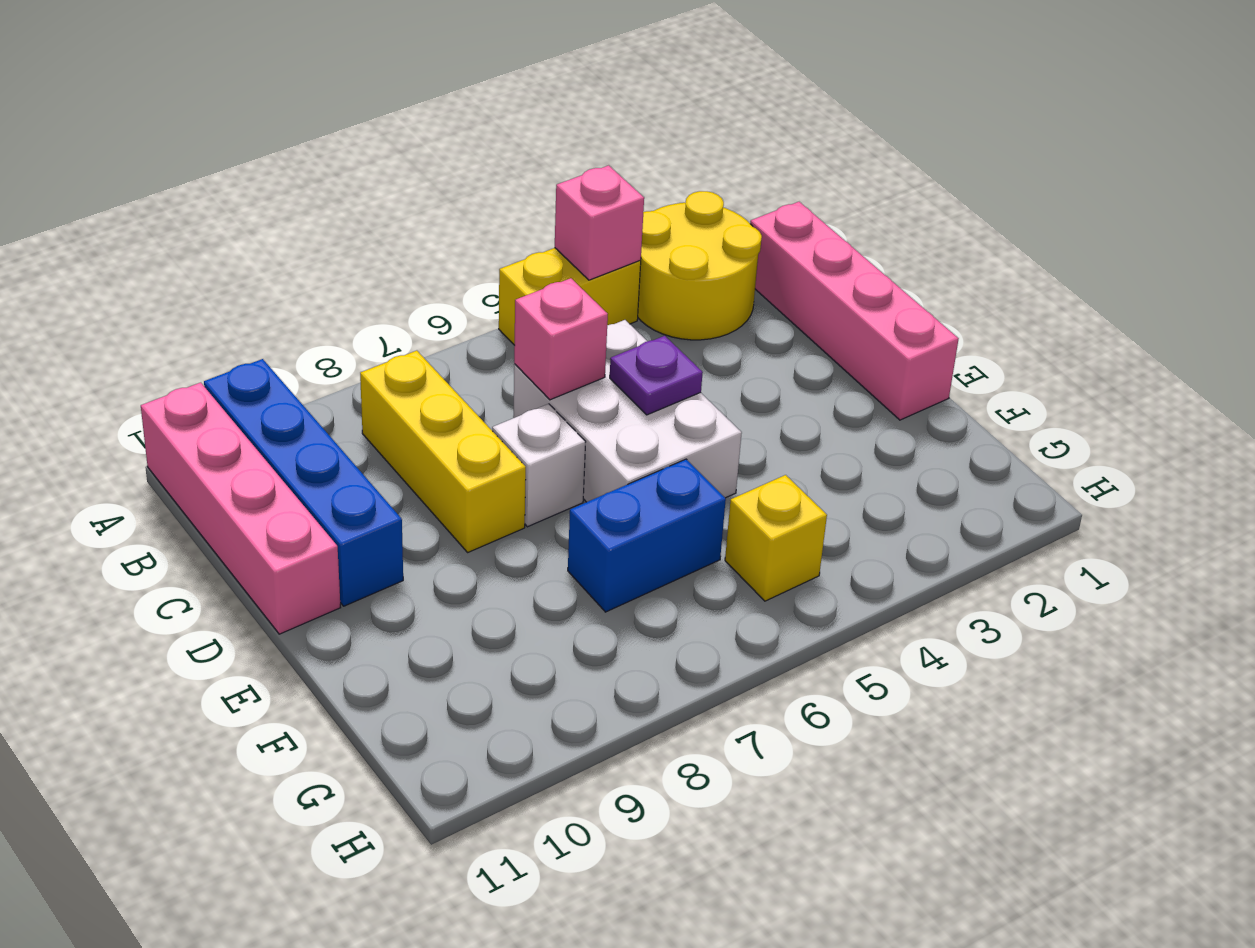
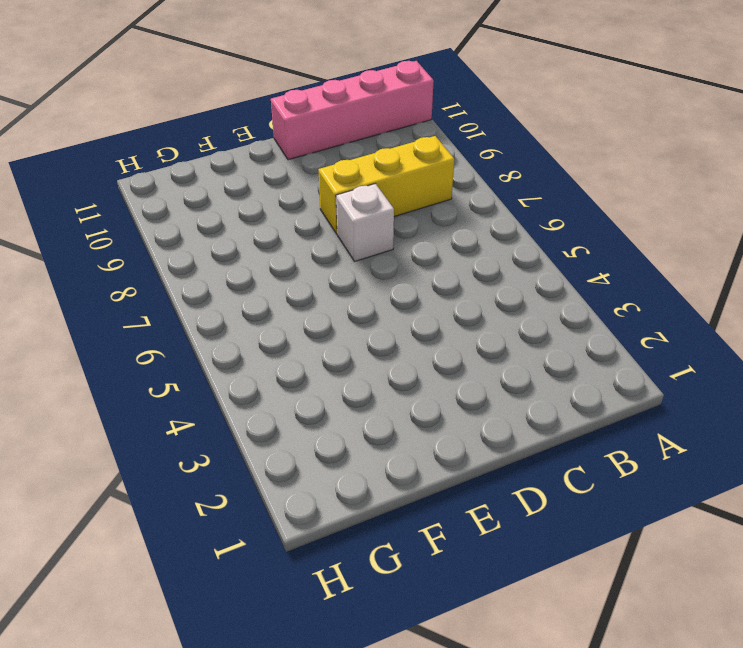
none -> yellow 2x2 round brick [638,191,762,340]
none -> yellow 1x2 brick [499,248,641,345]
none -> blue 1x4 brick [204,359,403,606]

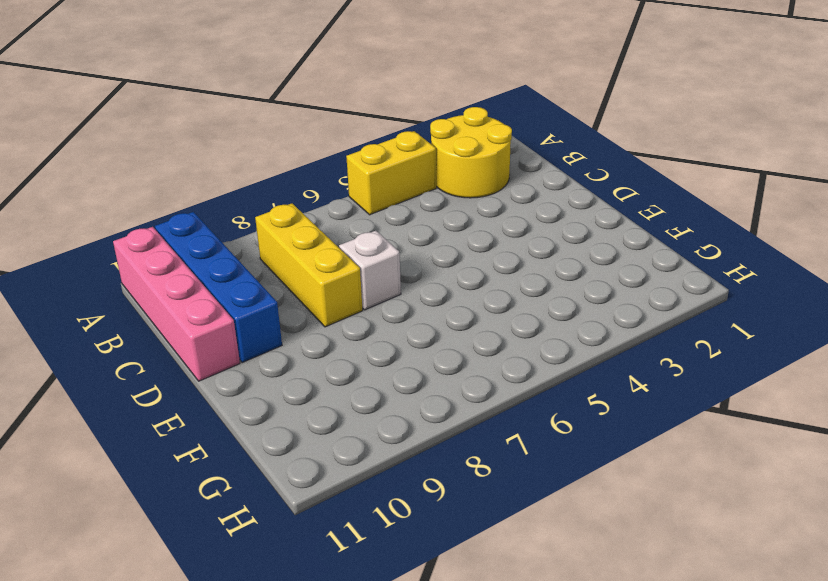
none -> pink 1x4 brick [750,202,959,420]
none -> white 2x3 brick [513,320,742,502]
none -> blue 1x2 brick [568,459,726,612]

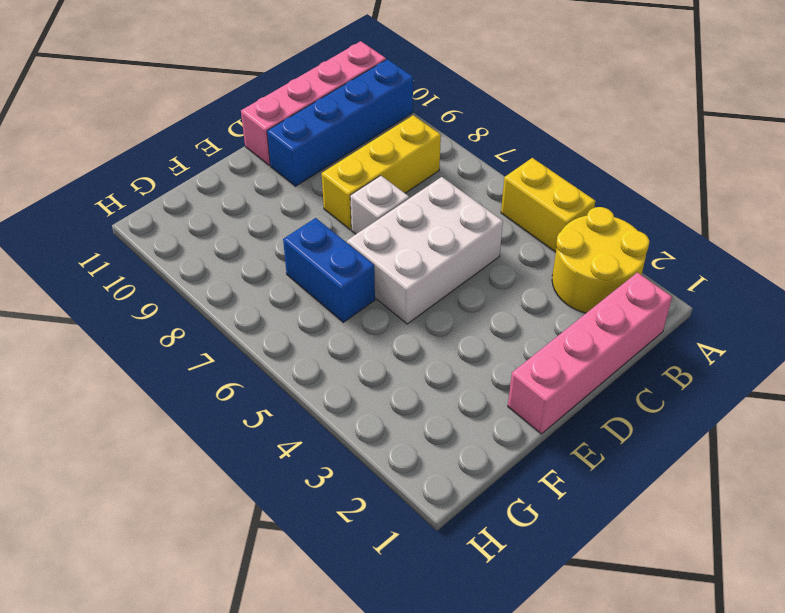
none -> yellow 1x1 brick [725,475,827,601]
none -> pink 1x1 brick [555,165,644,280]
none -> pink 1x1 brick [514,278,608,400]

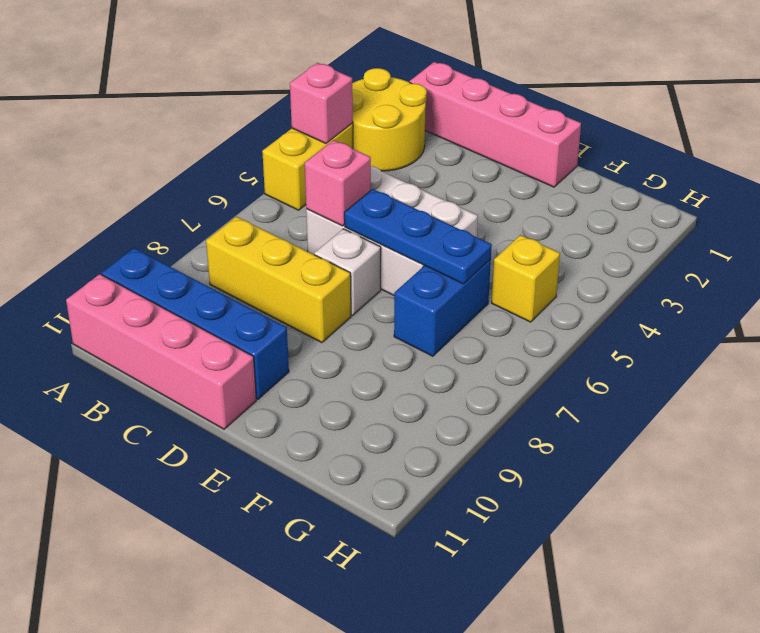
blue 1x3 plate [344,189,492,284] -> none
none -> purple 1x1 plate [610,336,703,415]

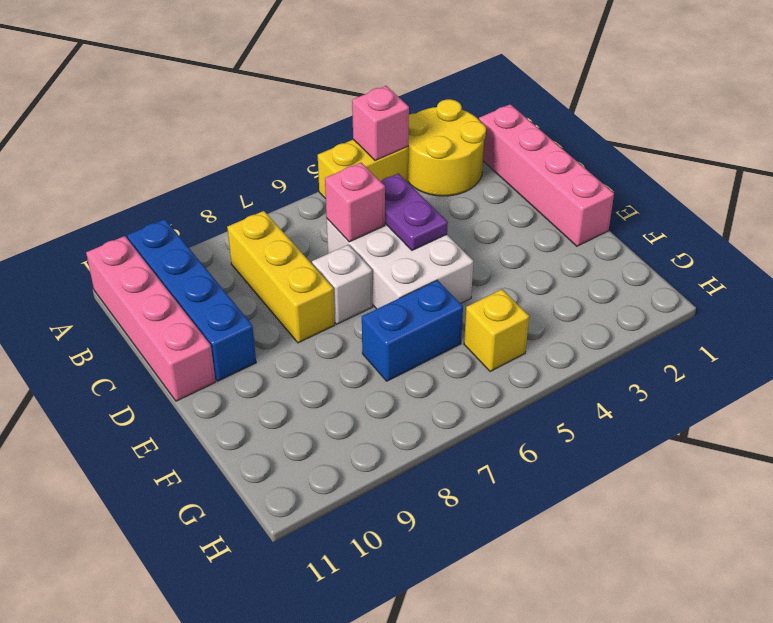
purple 1x2 plate [381,173,448,250] -> purple 1x1 plate [610,336,703,415]

